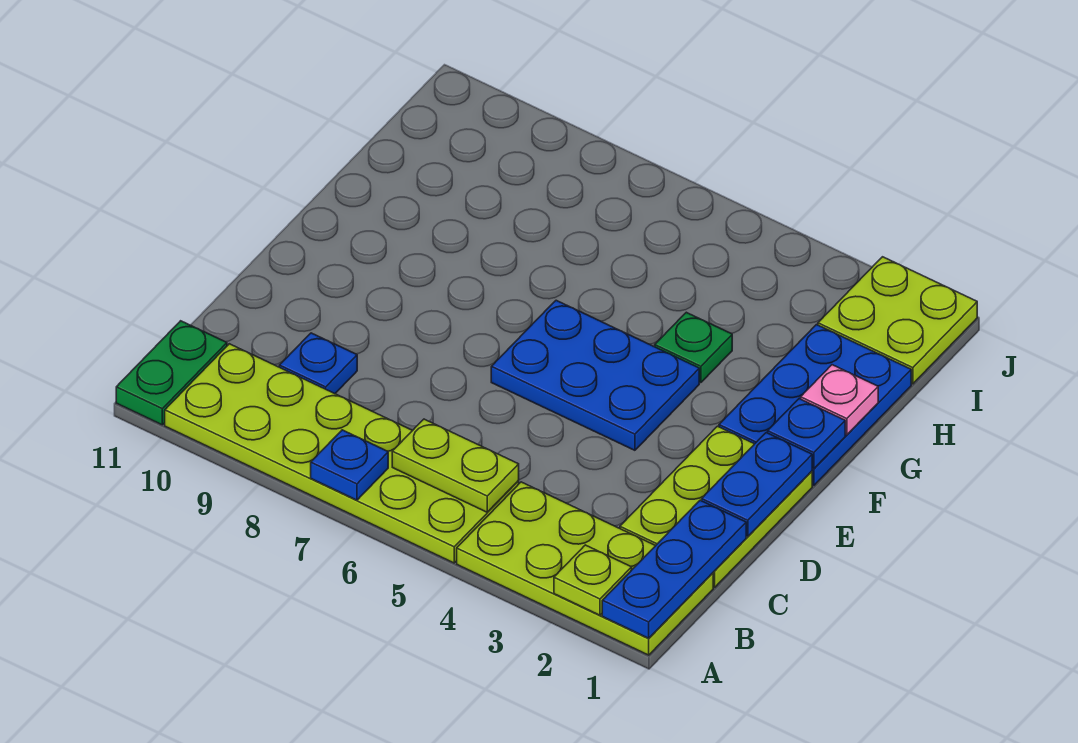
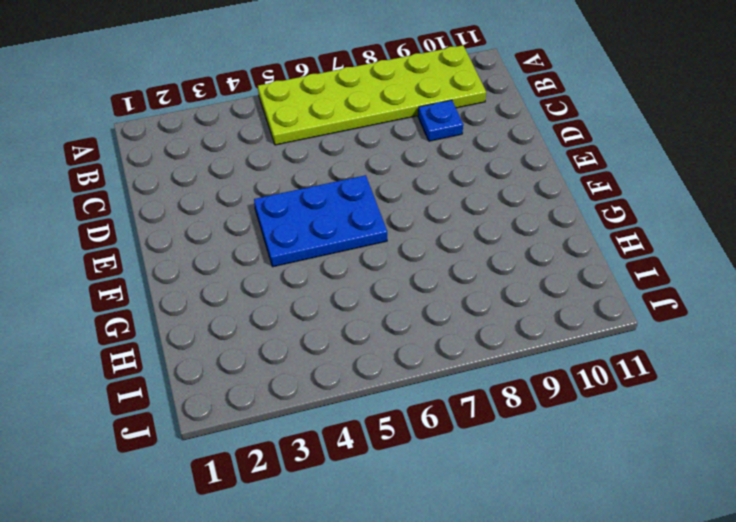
none -> lime 2x4 plate [457,482,713,655]
none -> green 1x2 plate [116,321,227,425]
none -> lime 2x3 plate [620,426,812,587]

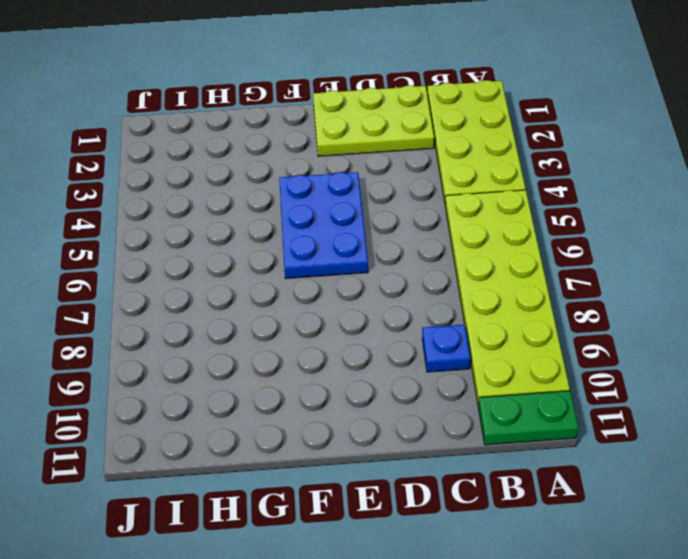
none -> blue 2x3 plate [719,325,911,486]
none -> green 1x1 plate [655,312,732,383]
none -> lime 2x2 plate [818,257,977,384]

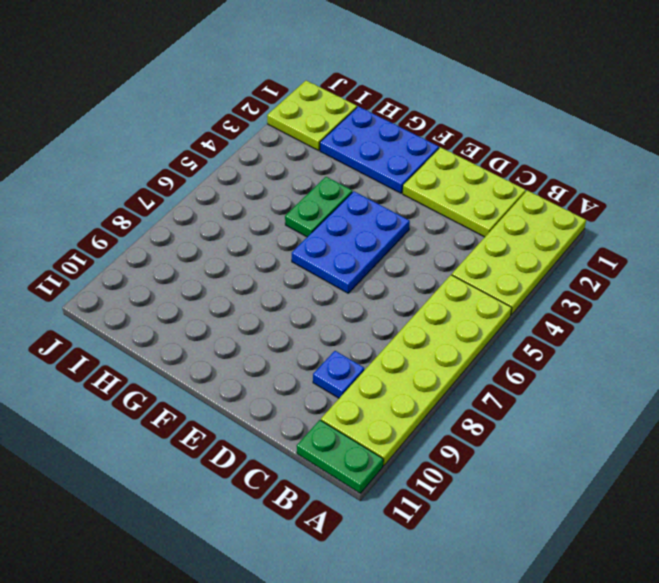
green 1x2 plate [285,177,352,237] -> green 1x1 plate [655,312,732,383]
none -> blue 1x3 plate [602,500,746,638]
none -> lime 1x1 plate [554,545,632,615]
none -> blue 1x1 plate [311,430,388,500]

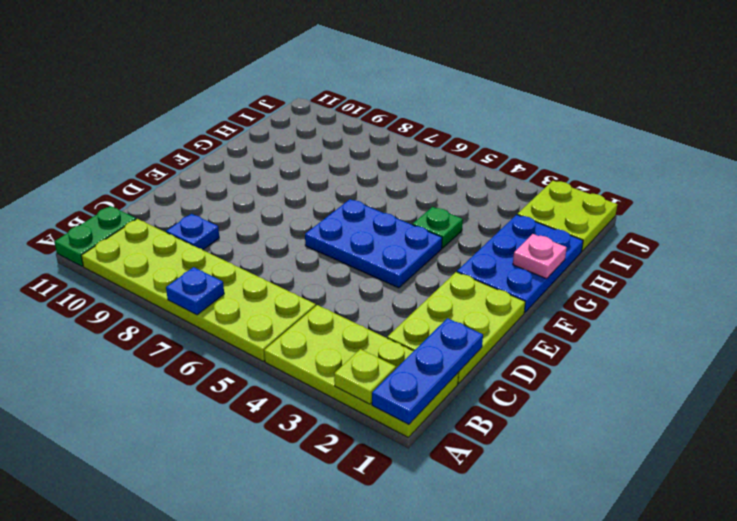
none -> lime 1x2 plate [392,419,519,512]
none -> blue 1x2 plate [702,433,812,537]
none -> blue 1x1 plate [768,399,845,469]

